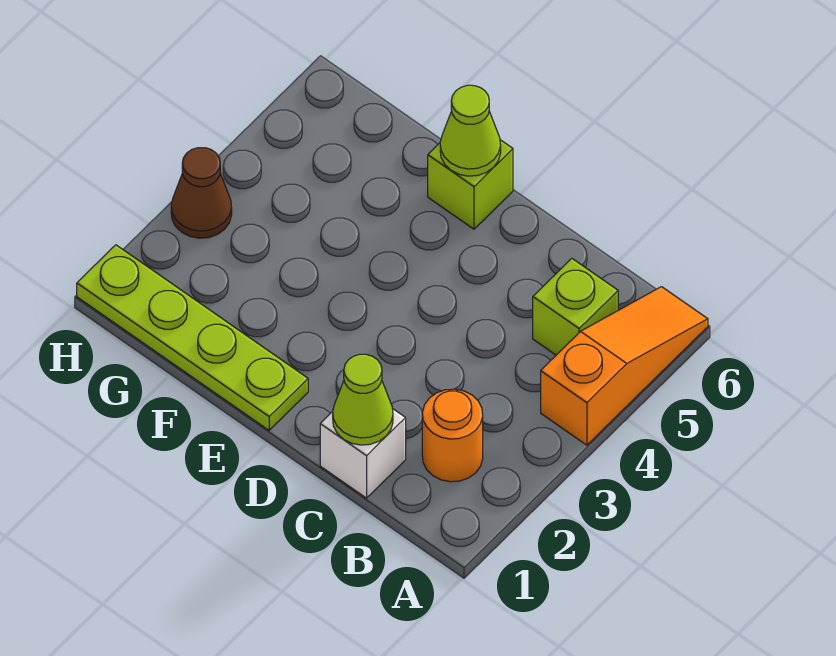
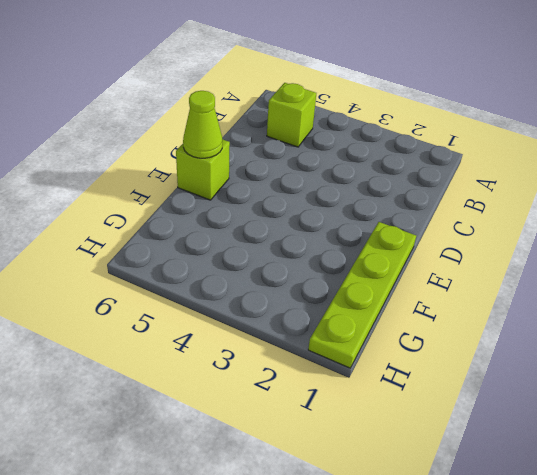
none -> orange 1x3 slope [541,287,708,445]
none -> orange 1x1 round brick [422,389,483,482]

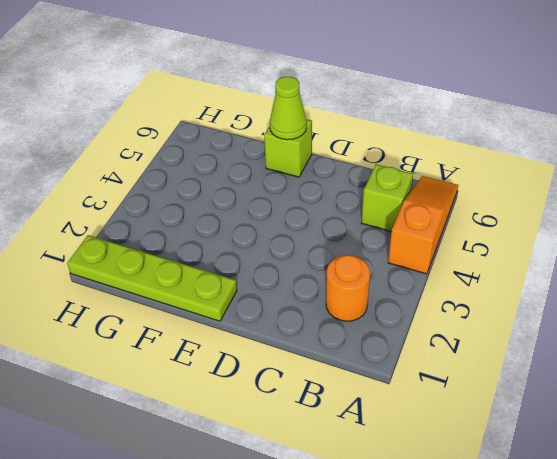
none -> white 1x1 brick [320,408,406,498]
none -> brown 1x1 cone [171,148,232,238]

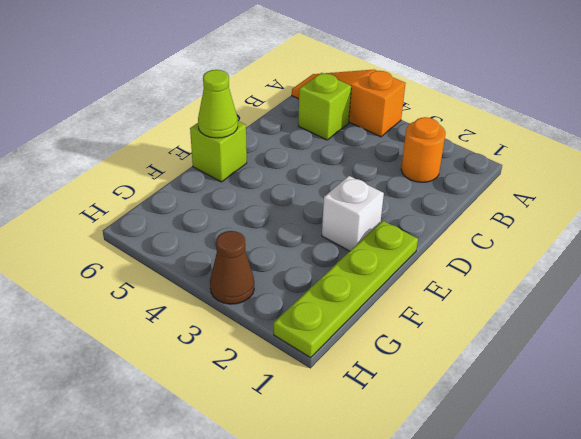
white 1x1 brick [322,176,384,251] -> white 1x1 brick moved to [320,408,406,498]
none -> lime 1x1 cone [333,354,393,445]

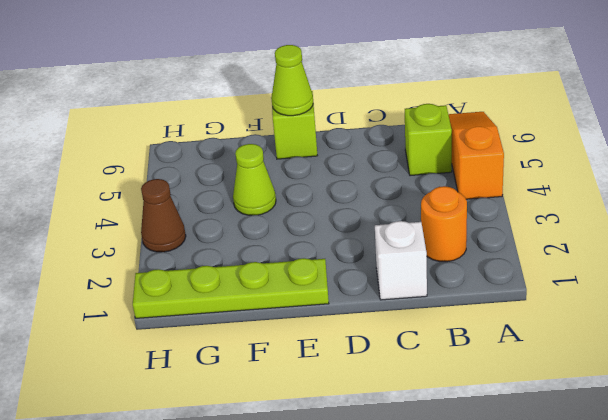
lime 1x1 cone [233,144,276,215] -> lime 1x1 cone moved to [333,354,393,445]

